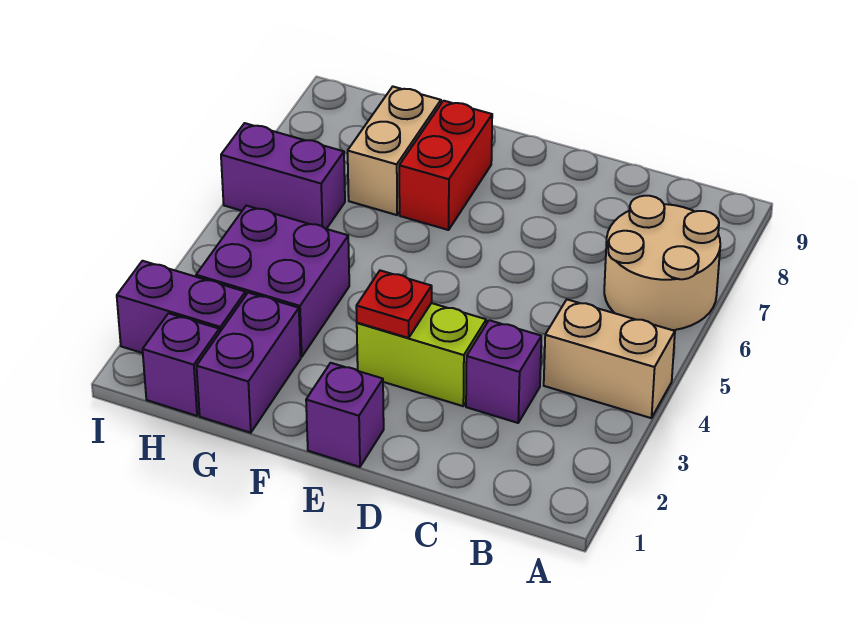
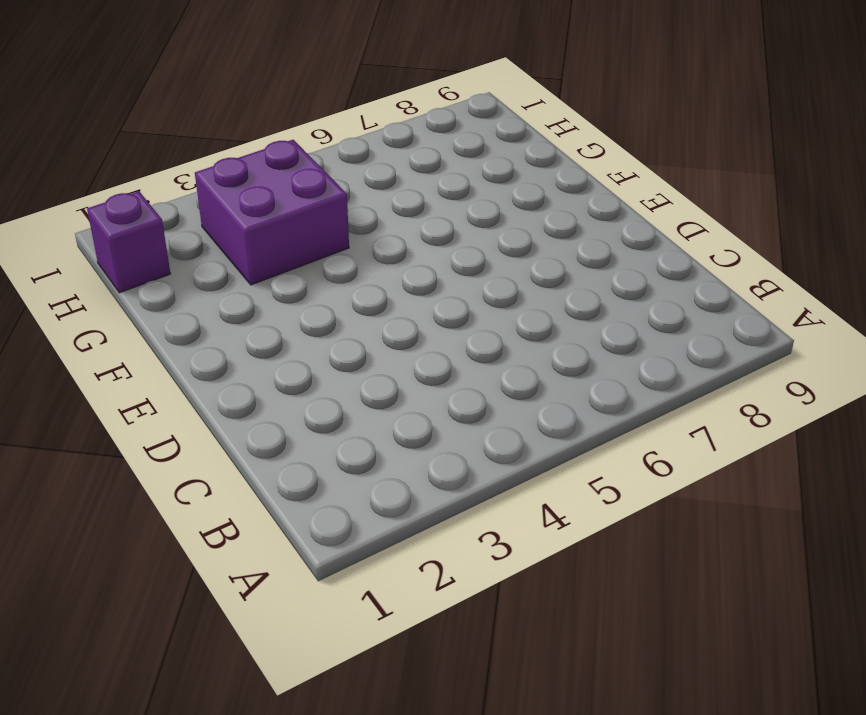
none -> tan 1x2 brick [544,300,675,418]
none -> tan 2x2 round brick [604,196,720,330]
none -> purple 1x1 brick [466,320,541,423]

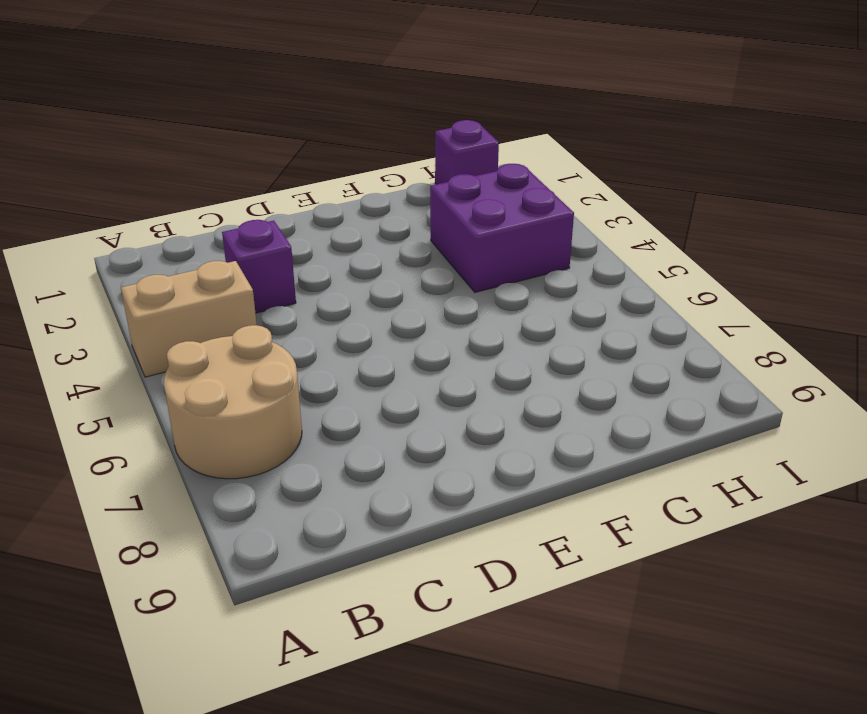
none -> lime 1x2 brick [357,303,486,406]
none -> purple 1x1 brick [306,363,384,467]
none -> red 1x2 brick [399,101,492,230]

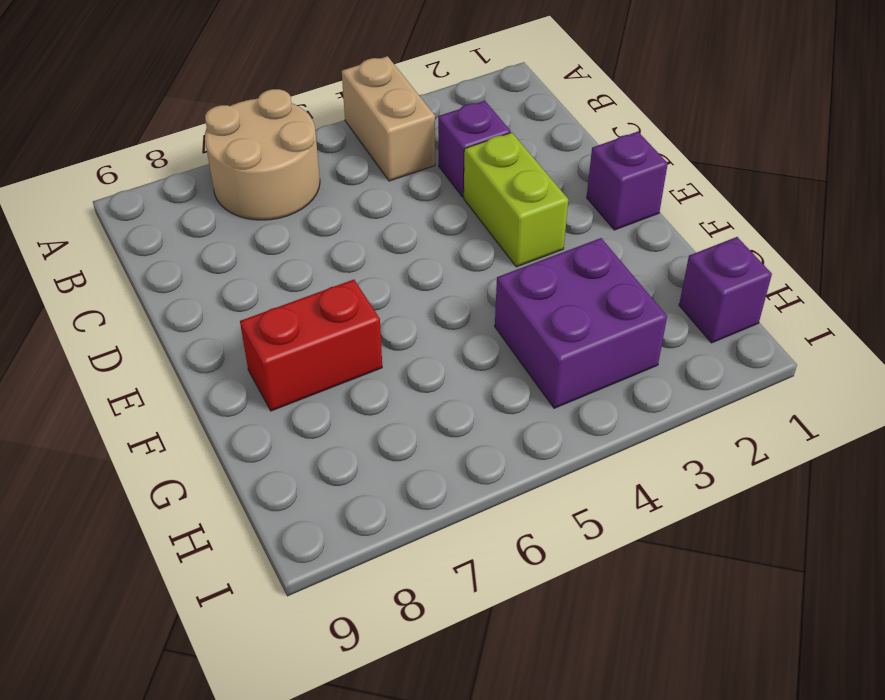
none -> purple 1x2 brick [197,293,301,433]
none -> tan 1x2 brick [348,87,441,215]
none -> purple 1x2 brick [117,261,246,353]

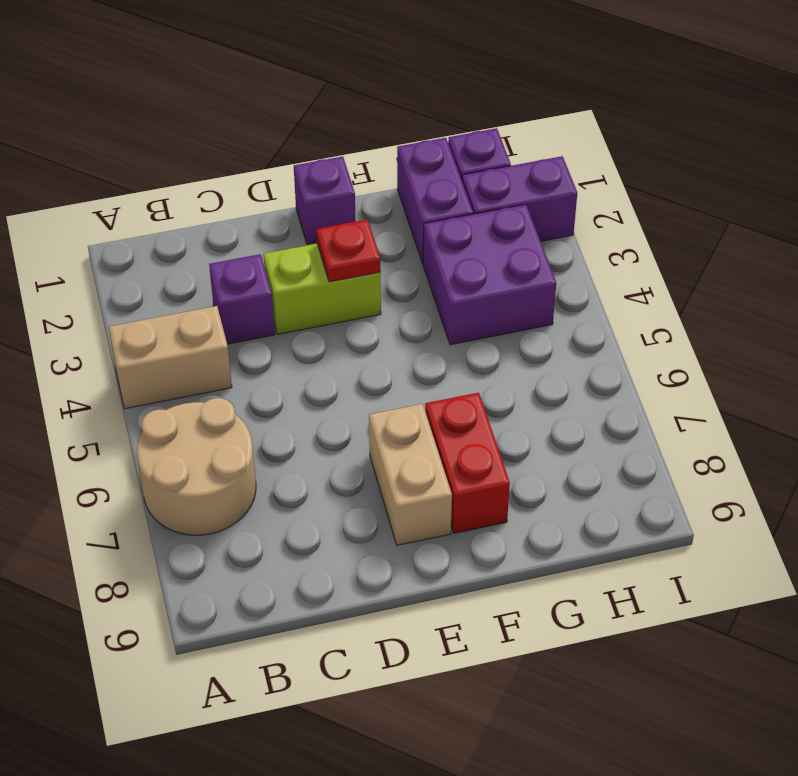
tan 1x2 brick [369,404,452,545] -> tan 1x2 brick moved to [348,87,441,215]
none -> purple 1x2 brick [221,123,345,229]

